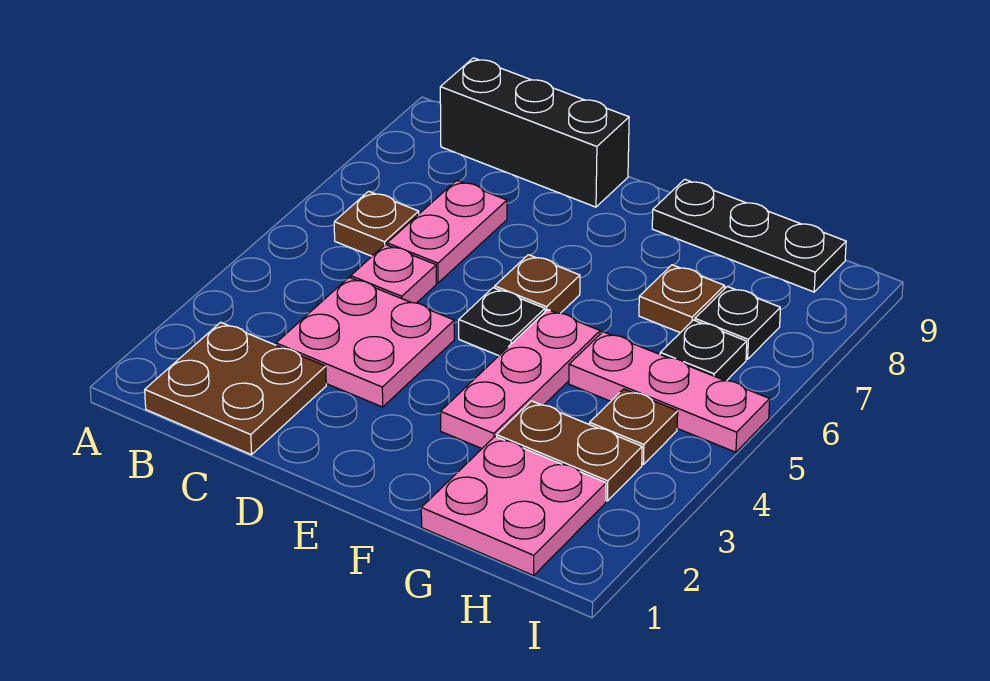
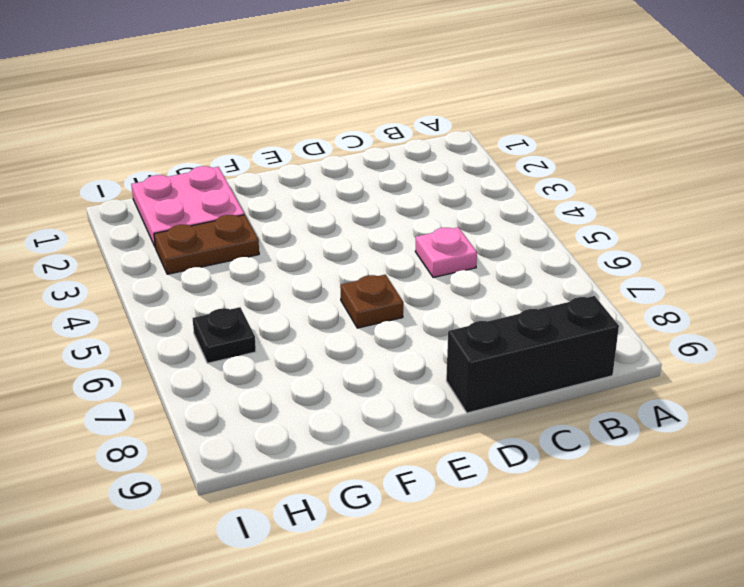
none -> brown 2x2 plate [145,322,326,455]
none -> brown 1x1 plate [334,191,419,256]
none -> pink 2x2 plate [276,277,454,407]

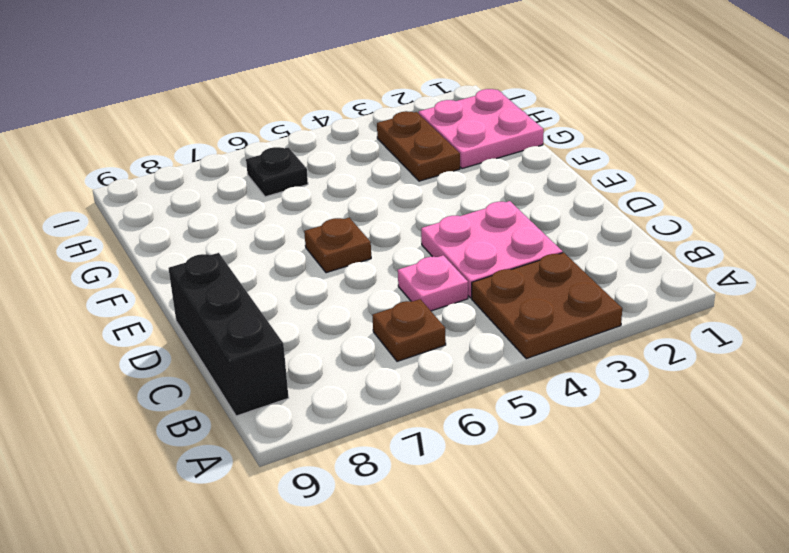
brown 2x2 plate [472,253,622,359] -> brown 2x2 plate moved to [145,322,326,455]
none -> pink 1x2 plate [387,180,507,283]
none -> black 1x1 plate [459,288,545,356]
none -> pink 1x3 plate [440,310,600,448]

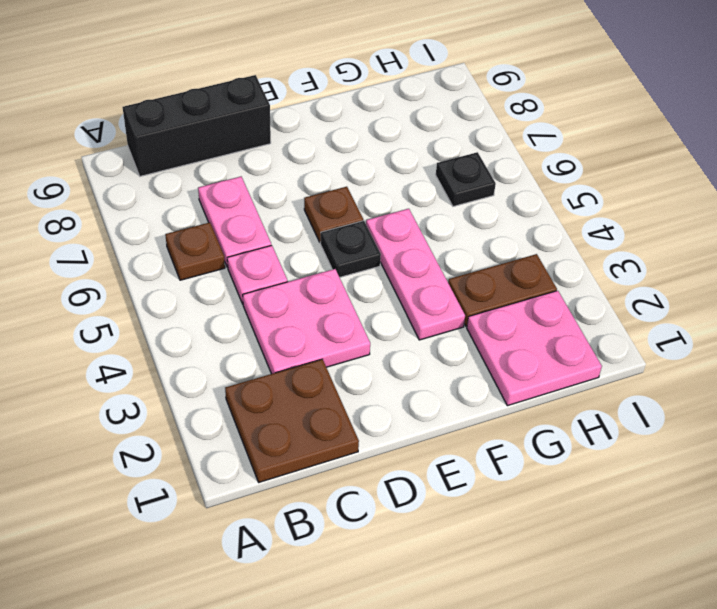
none -> black 1x3 plate [652,179,846,292]
none -> pink 1x3 plate [569,332,770,452]
none -> brown 1x1 plate [639,265,725,333]

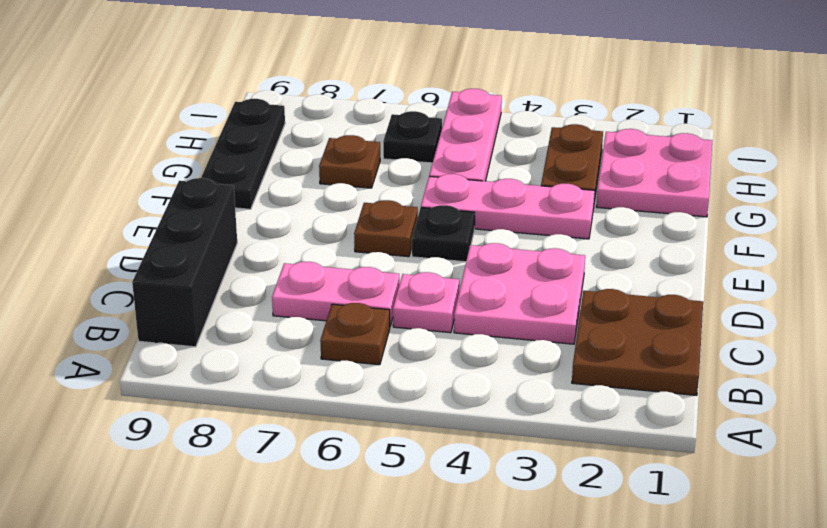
none -> brown 1x1 plate [590,389,678,464]
none -> black 1x1 plate [695,286,780,359]

